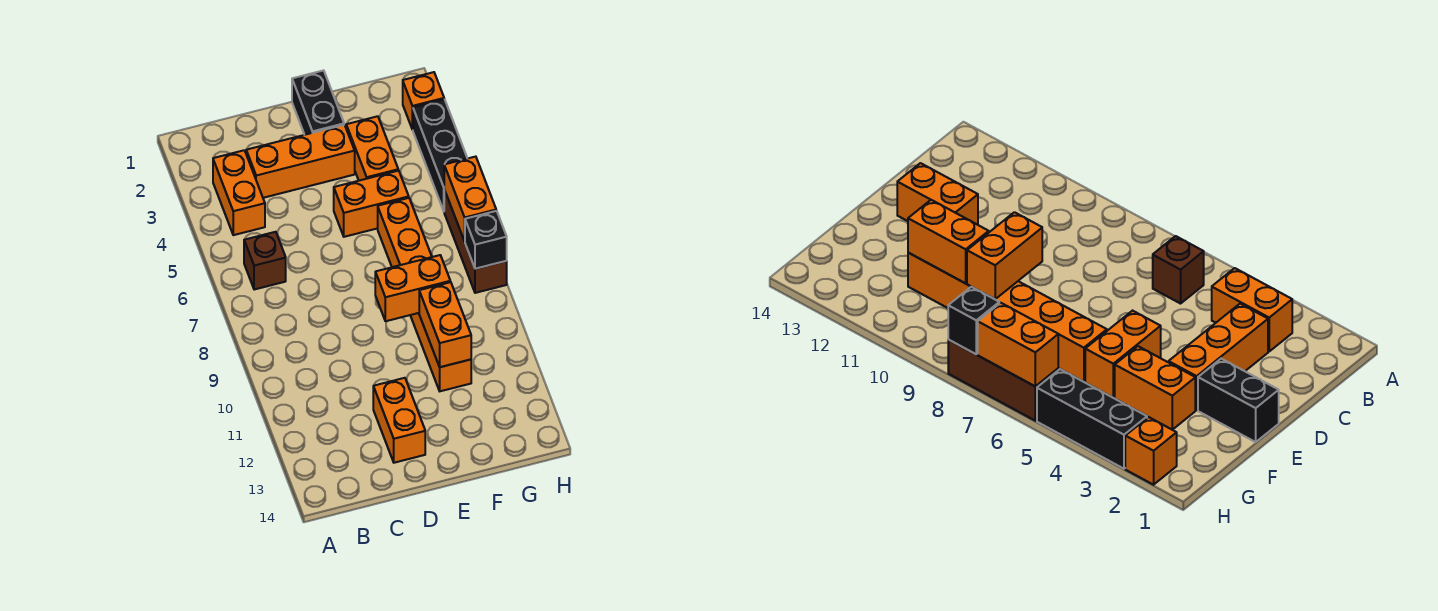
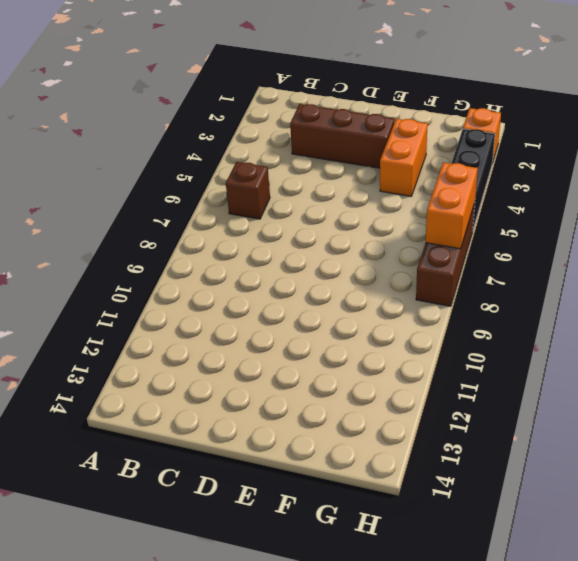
brown 1x3 brick [290,104,395,168] -> orange 1x3 brick [246,125,355,198]
none -> orange 1x2 brick [213,150,265,235]
none -> orange 1x2 brick [373,378,425,463]
none -> black 1x2 brick [292,70,344,135]

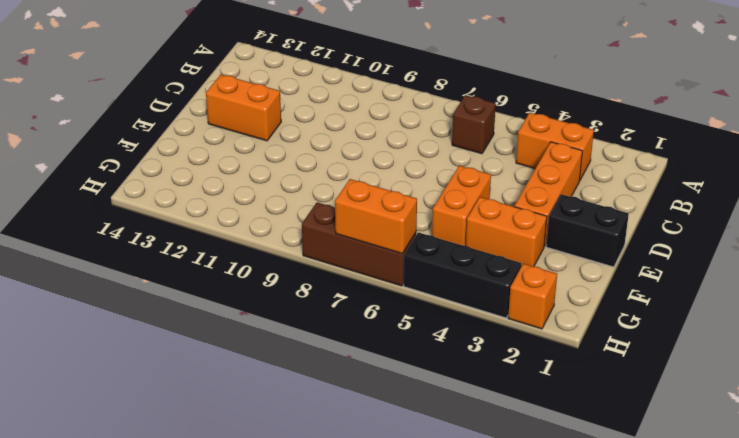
none -> orange 1x6 brick [378,198,471,391]
none -> orange 1x2 brick [375,255,450,321]
none -> orange 1x2 brick [419,282,471,367]

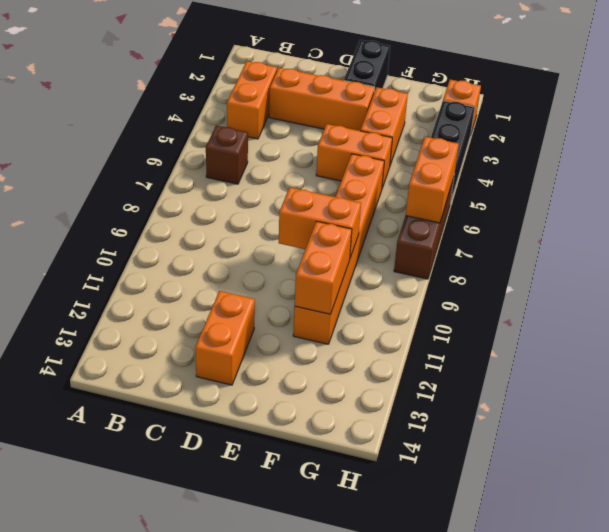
none -> black 1x1 brick [465,211,507,269]

